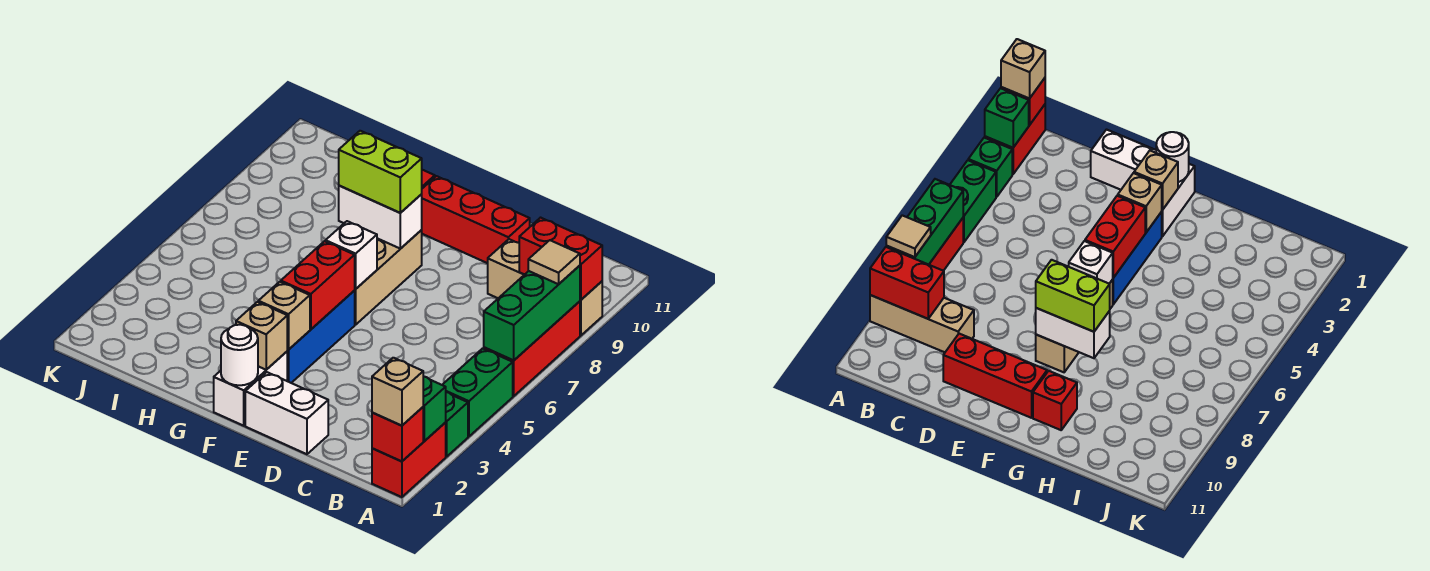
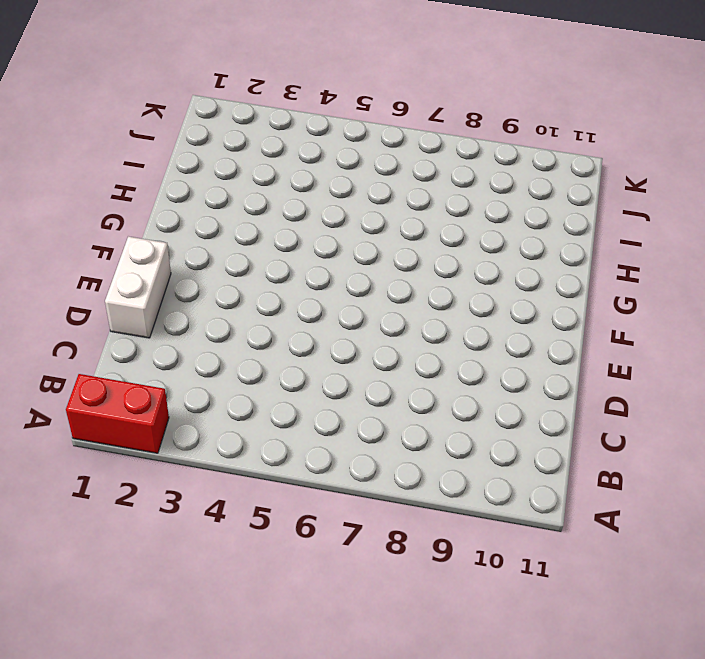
none -> green 1x1 brick [445,392,468,457]
none -> green 1x2 brick [443,348,513,436]
none -> red 1x3 brick [484,301,580,396]

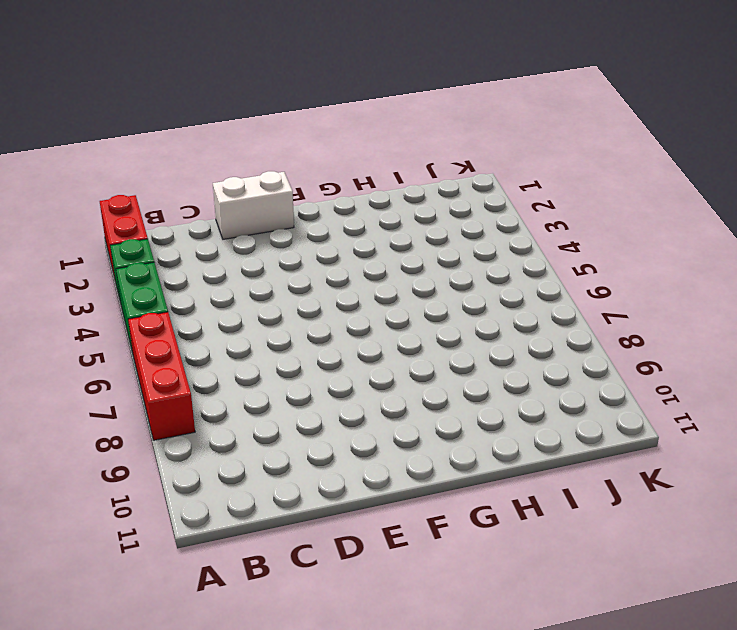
none -> tan 1x3 brick [488,239,602,336]
none -> red 1x3 brick [422,176,530,263]
none -> white 1x2 brick [214,352,287,426]

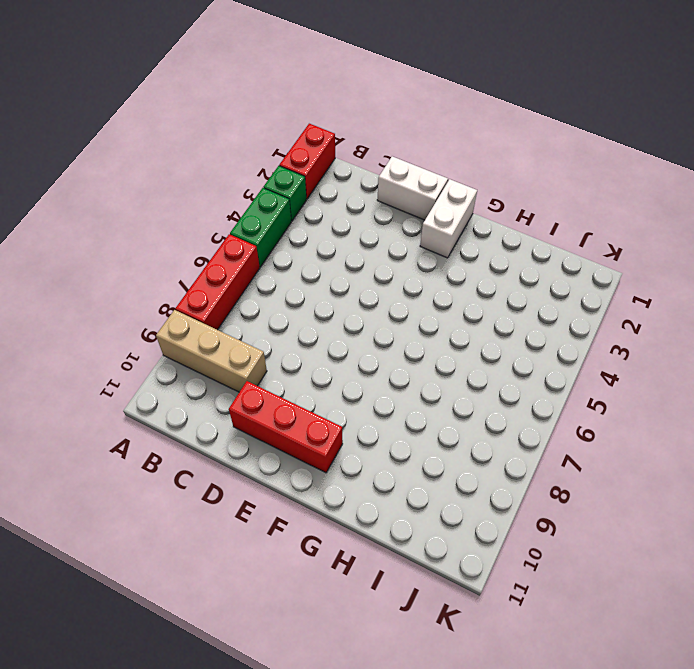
none -> blue 1x3 brick [287,291,355,383]
none -> tan 1x3 brick [354,230,422,325]
none -> red 1x1 brick [1033,371,1077,430]

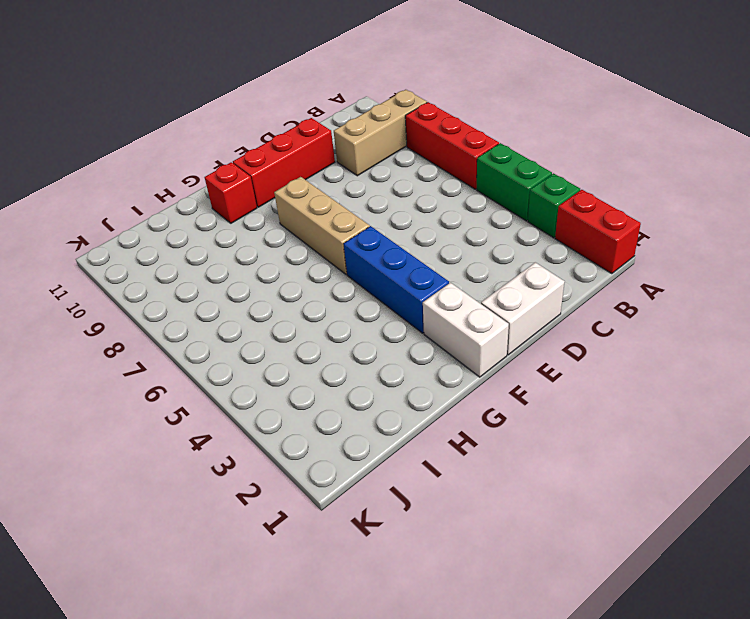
none -> red 1x1 brick [372,407,423,461]
none -> green 1x1 brick [423,376,446,441]
none -> green 1x3 brick [484,266,580,360]

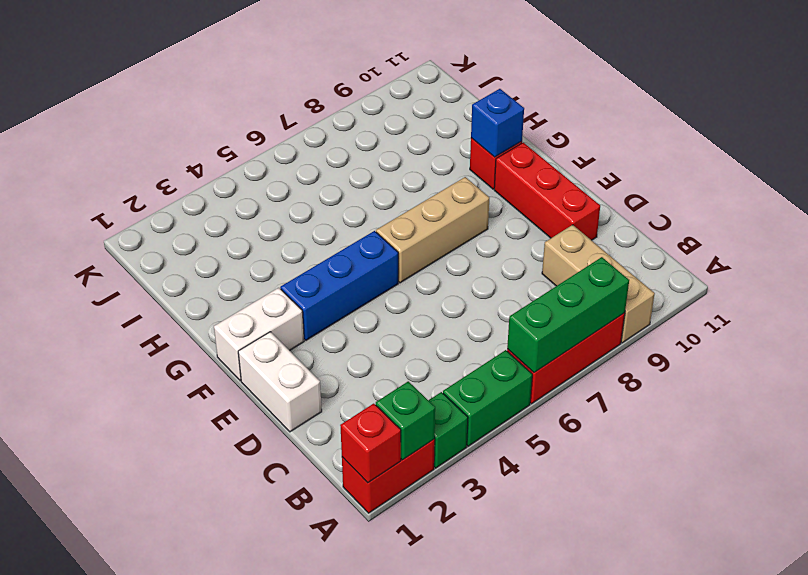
blue 1x1 brick [471,89,524,157] -> none
none -> red 1x2 brick [519,218,602,300]
none -> white 1x1 round brick [221,325,258,385]
none -> tan 1x1 brick [236,302,288,370]

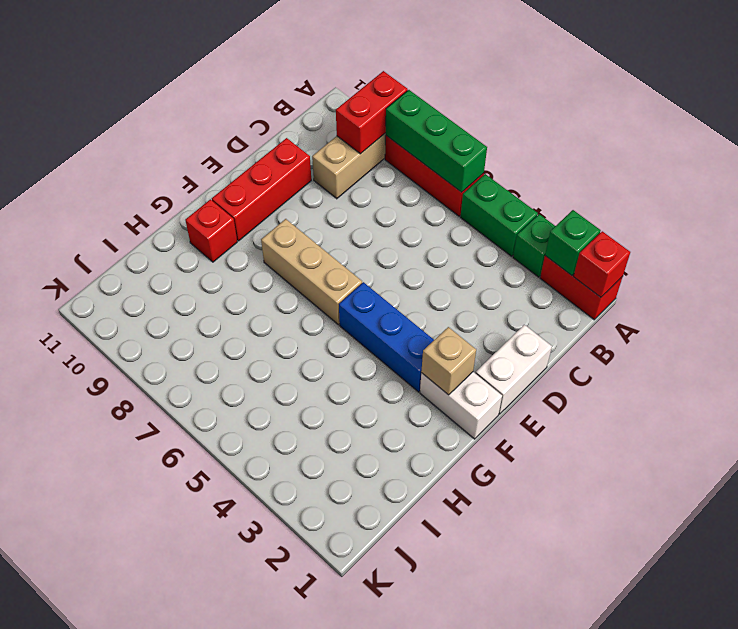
none -> white 1x1 round brick [221,325,258,385]
none -> tan 1x1 brick [258,282,310,350]
none -> red 1x2 brick [281,241,355,329]

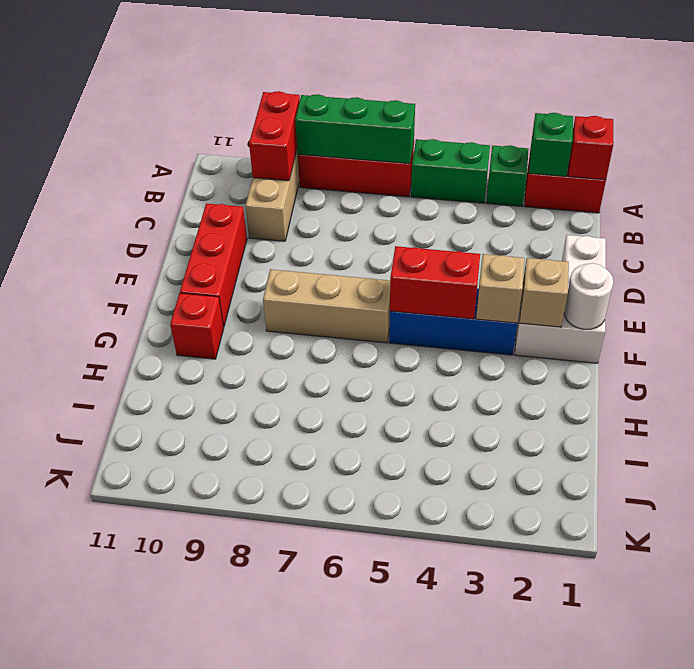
none -> white 1x1 brick [326,221,377,289]
none -> white 1x2 brick [339,186,422,249]
none -> tan 1x1 brick [372,358,423,426]

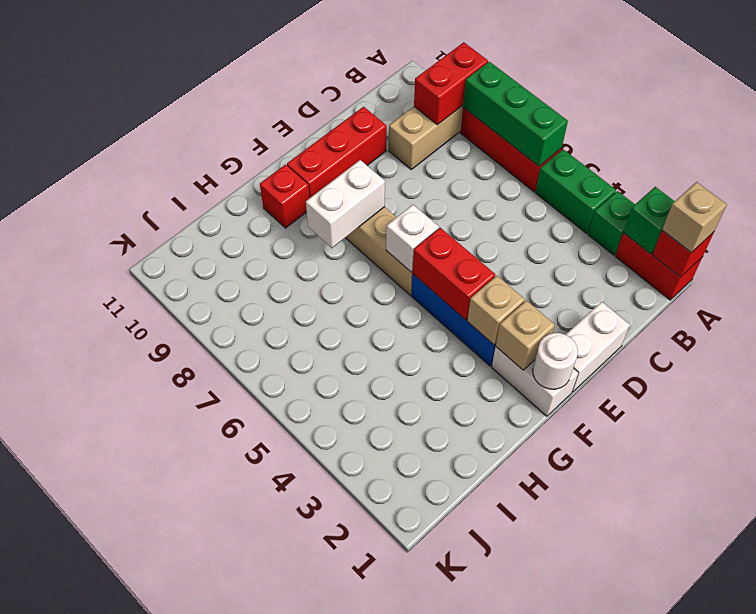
none -> tan 1x1 tile [528,240,580,284]
none -> lime 1x2 brick [339,131,422,213]

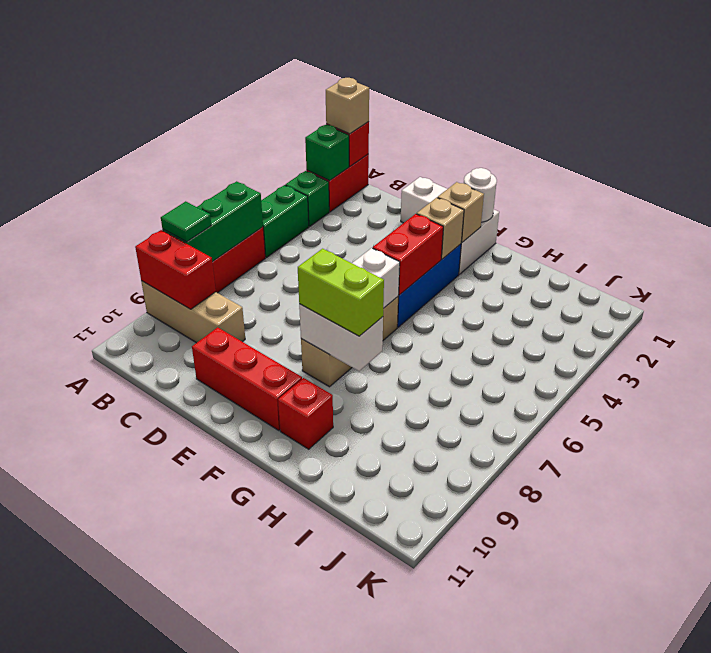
green 1x1 tile [161,201,211,242] -> tan 1x1 tile [528,240,580,284]

